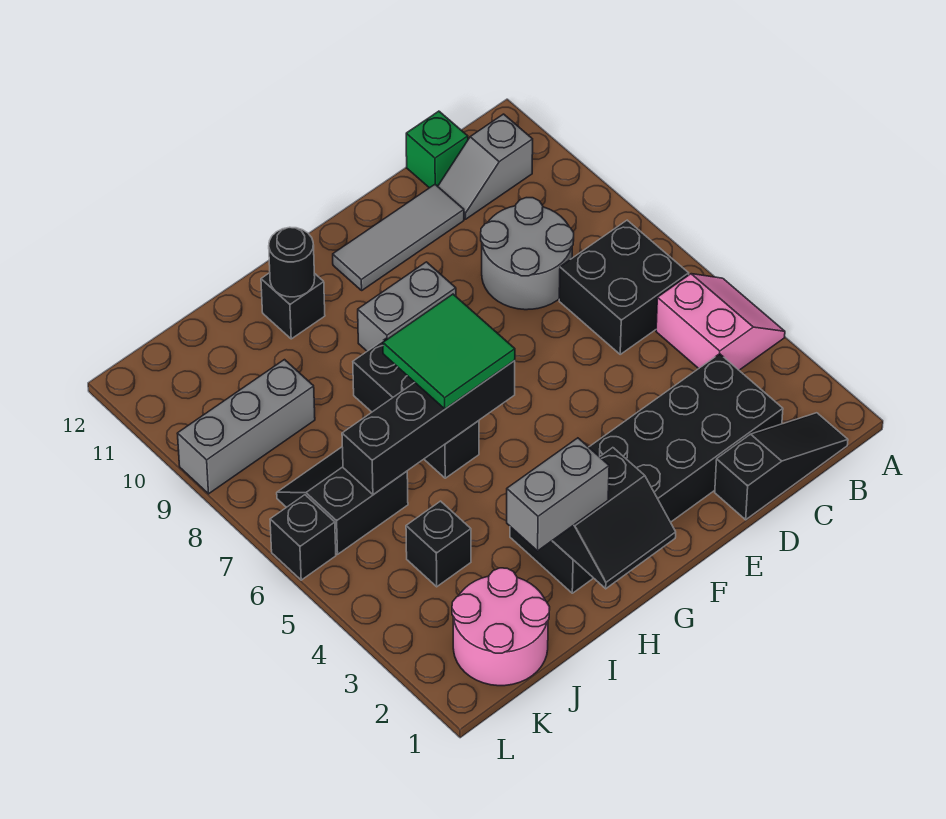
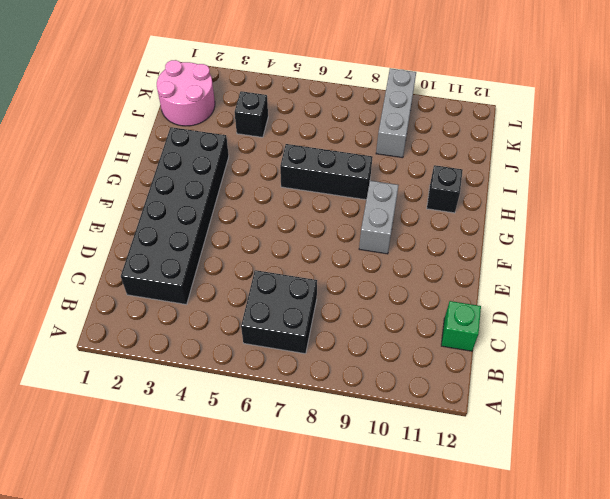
none -> pink 2x2 slope [656,274,785,370]
none -> black 1x3 slope [715,413,848,520]
none -> grey 1x2 slope [438,114,533,219]

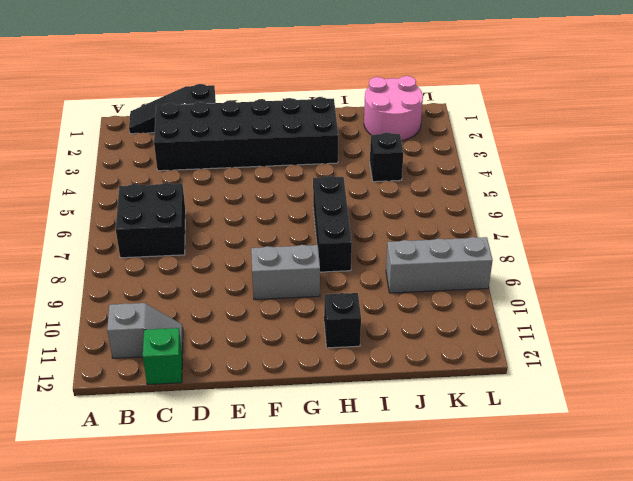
none -> pink 2x2 slope [656,274,785,370]
none -> grey 2x2 round brick [481,198,574,310]
none -> grey 1x3 tile [333,185,464,290]

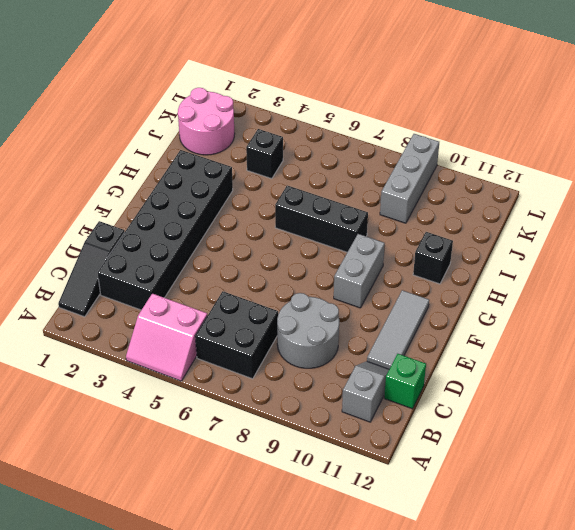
none -> black 2x2 slope [277,447,408,554]
none -> black 1x1 brick [270,495,336,580]
none -> black 2x2 slope [552,448,676,589]

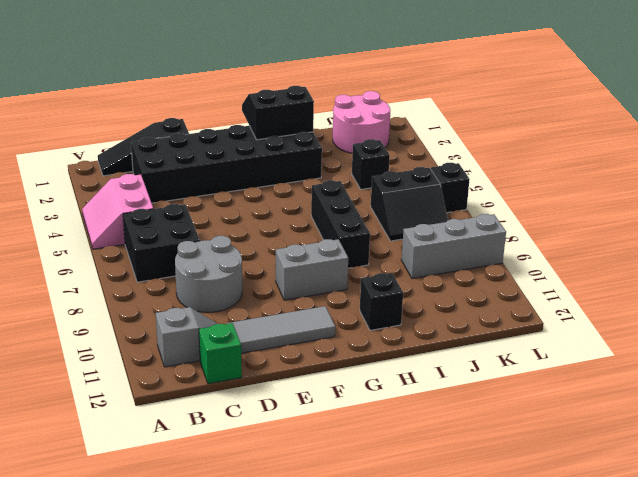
none -> black 1x4 brick [342,361,515,494]
none -> black 1x1 round brick [269,227,315,297]
none -> green 2x2 tile [383,294,515,409]

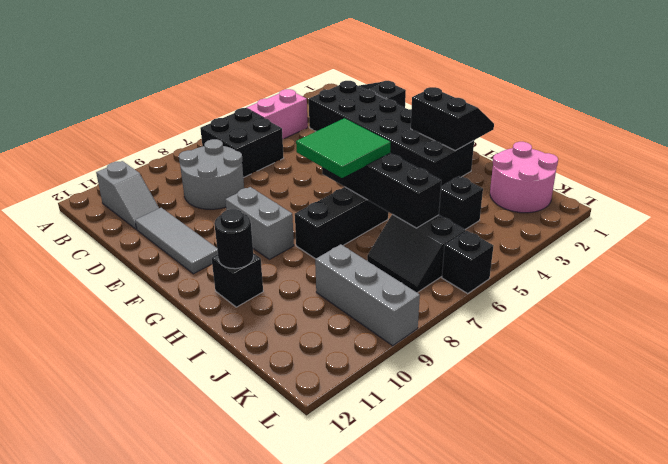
none -> green 1x1 brick [406,111,468,188]
none -> grey 1x2 brick [507,438,609,551]

